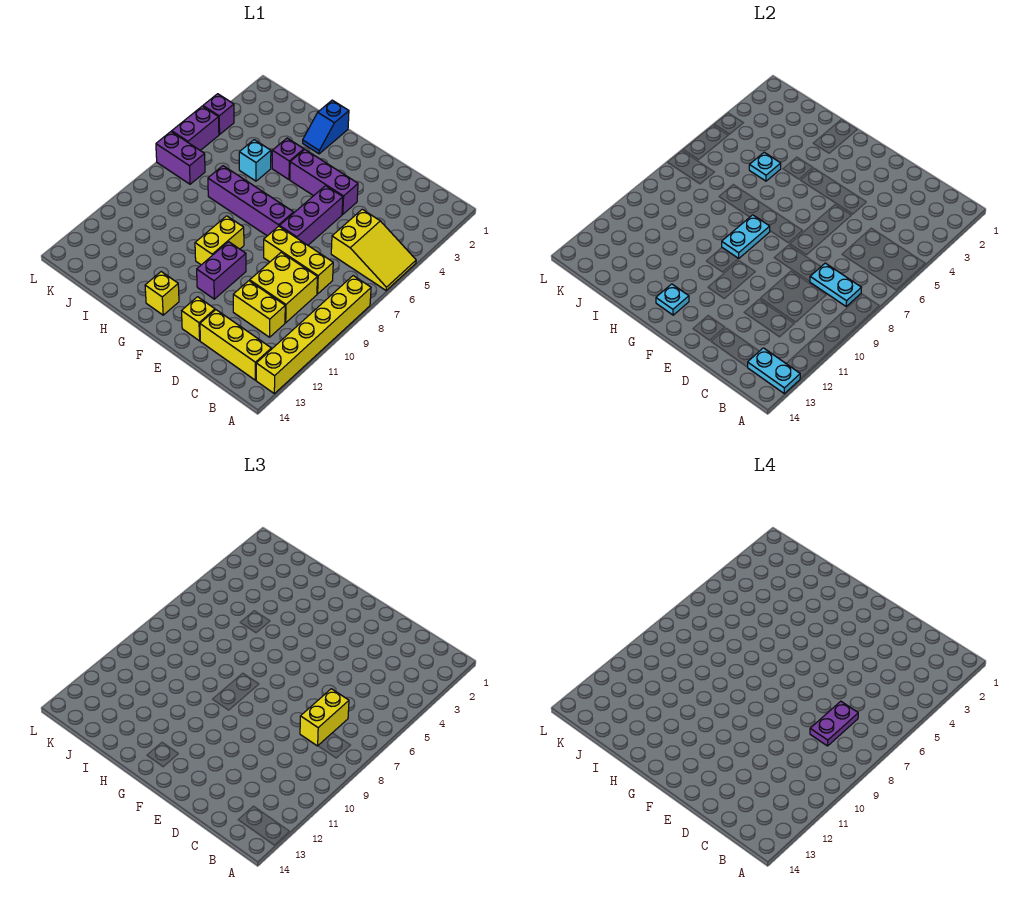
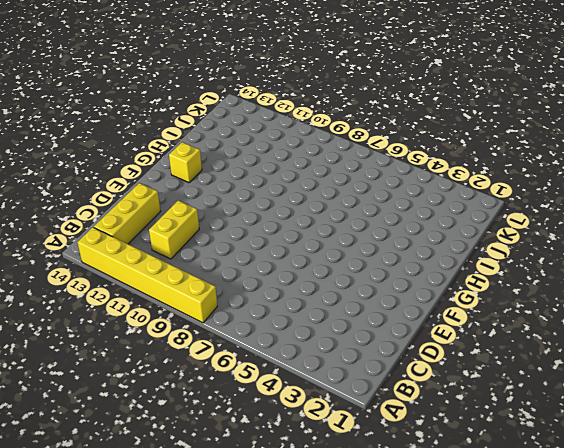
none -> yellow 2x3 slope [331,209,416,290]
none -> yellow 1x3 brick [264,226,333,294]
none -> yellow 2x2 brick [250,252,317,323]

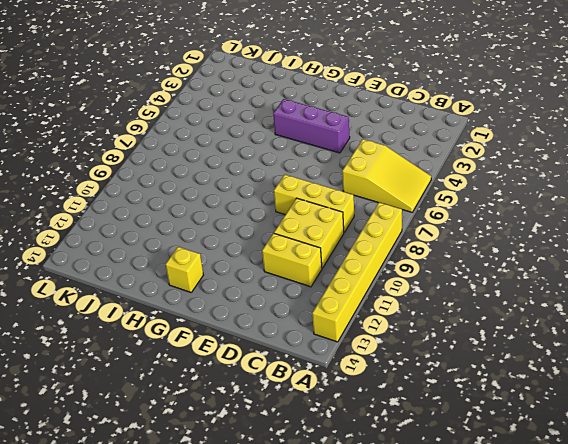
none -> yellow 1x3 brick [200,310,271,380]
none -> purple 1x3 brick [279,186,343,245]
none -> yellow 1x1 brick [182,297,215,341]

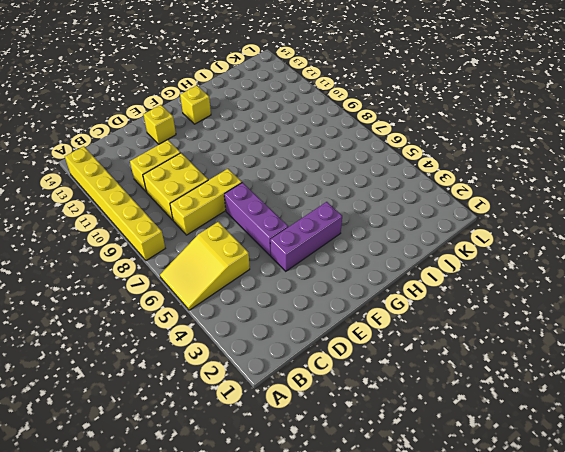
none -> yellow 1x3 brick [200,310,271,380]
none -> purple 1x4 brick [208,166,294,236]
none -> purple 1x2 brick [197,242,246,299]

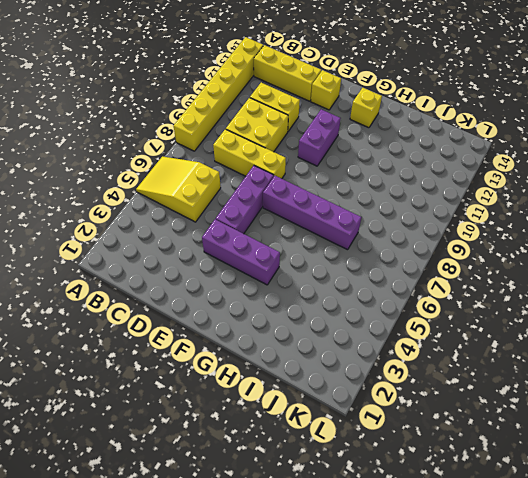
none -> yellow 1x2 brick [195,216,244,265]
none -> blue 1x2 slope [303,100,349,154]
none -> purple 1x1 brick [272,138,304,179]

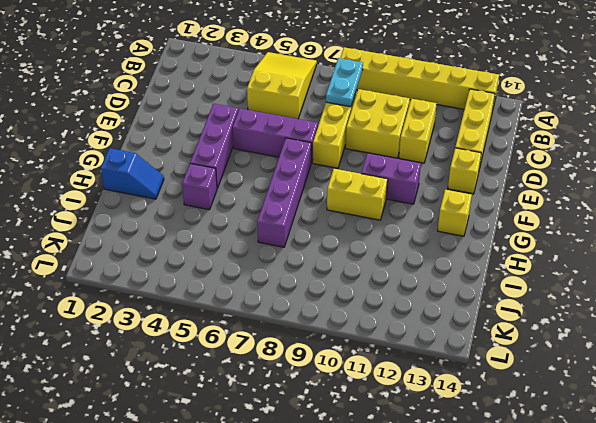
none -> cyan 1x1 brick [239,140,271,181]
none -> purple 1x2 brick [156,132,205,184]
none -> purple 1x1 brick [203,94,234,134]

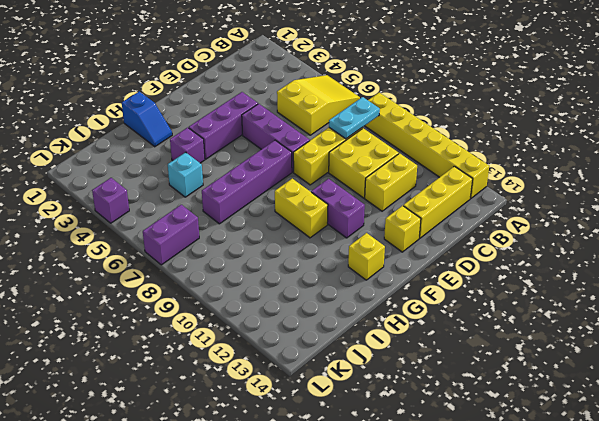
none -> purple 1x2 brick [172,106,219,151]
none -> cyan 1x2 plate [748,348,800,394]
none -> cyan 1x2 plate [722,215,770,259]

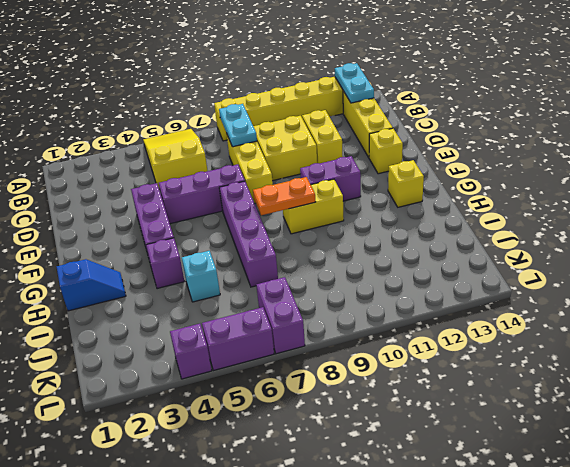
orange 1x2 plate [253,177,315,215] -> cyan 1x2 plate [722,215,770,259]
none -> cyan 1x1 plate [656,284,689,315]
none -> cyan 1x1 plate [749,152,781,181]
none -> yellow 1x2 brick [300,689,349,746]

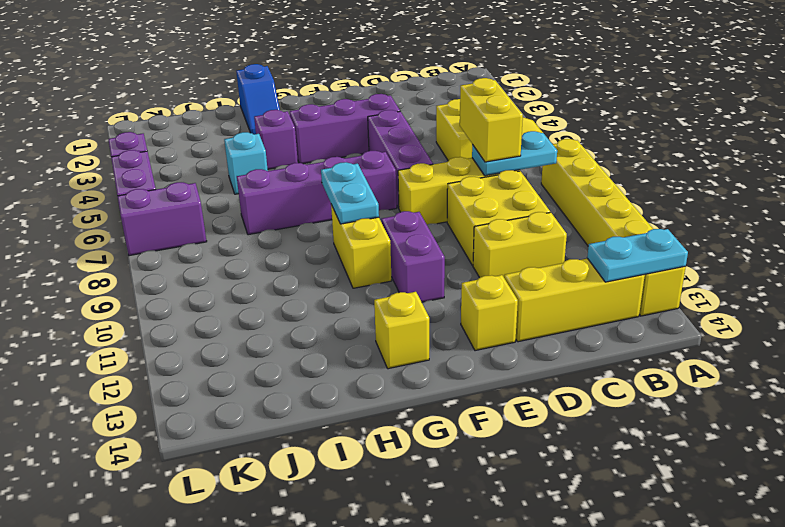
none -> cyan 1x1 plate [656,284,689,315]
none -> cyan 1x1 plate [749,152,781,181]
none -> purple 1x2 plate [810,701,858,746]

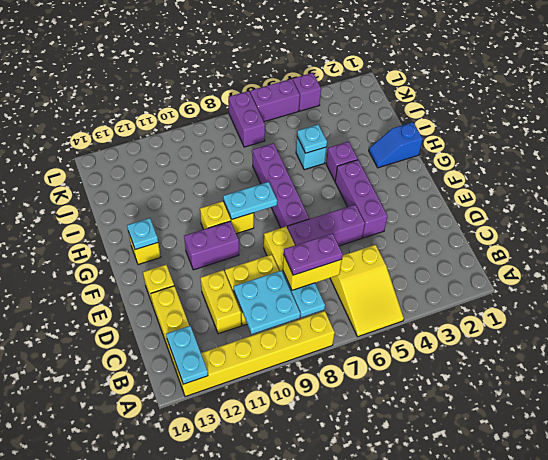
cyan 2x2 plate [234,271,300,334] -> none

